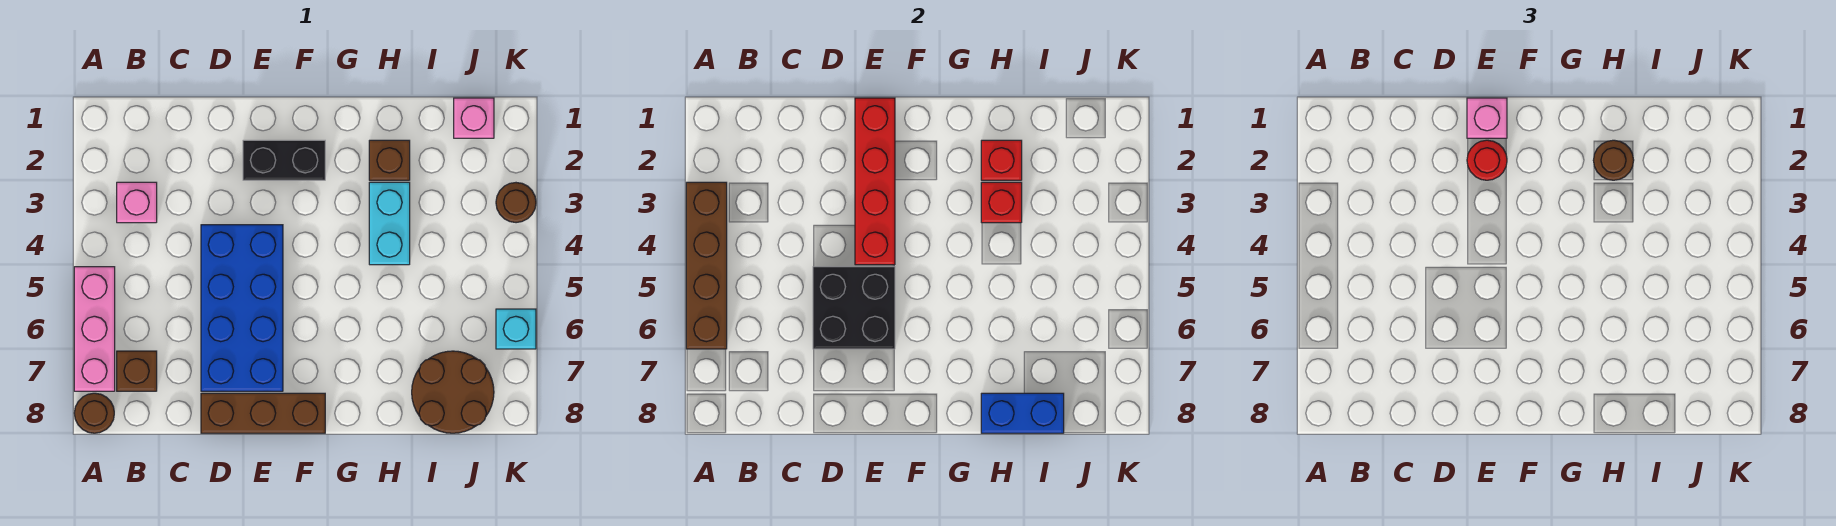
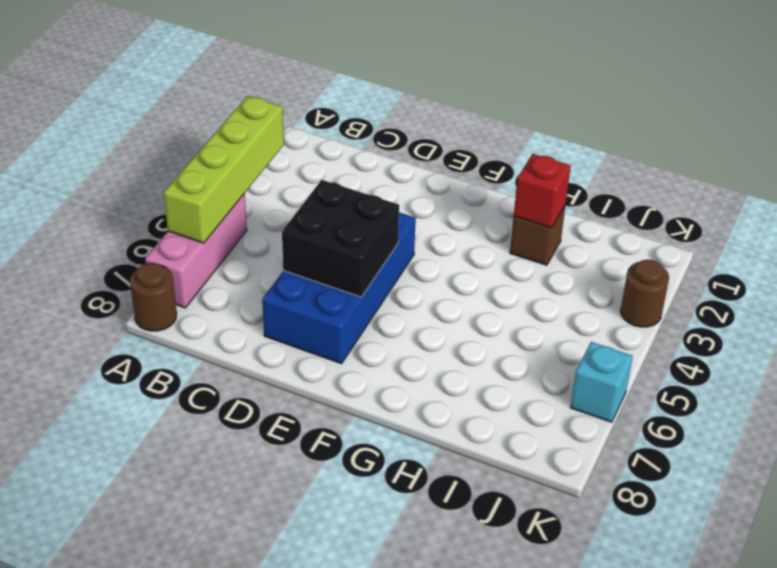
lime 1x4 brick [164,96,284,243] -> brown 1x4 brick [686,182,727,349]
none -> pink 1x1 brick [117,182,157,223]
none -> brown 1x1 brick [117,351,157,391]
none -> brown 1x3 brick [201,393,325,433]

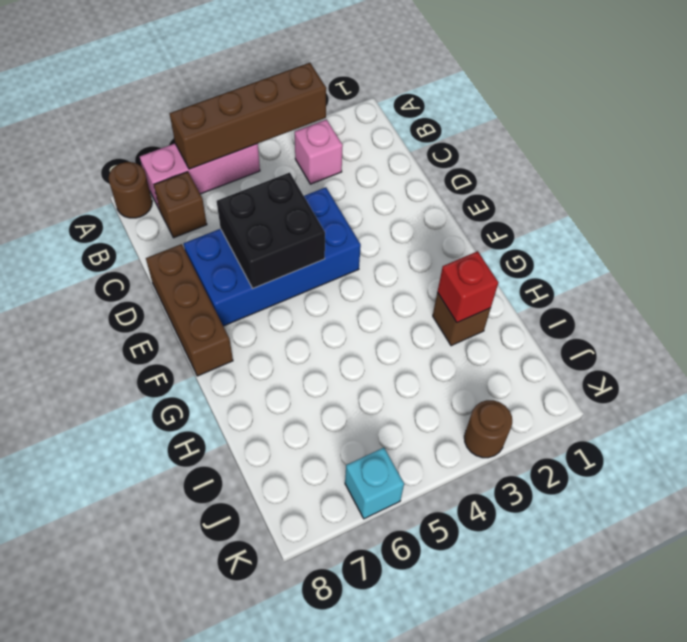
none -> black 1x2 brick [243,140,325,180]
none -> cyan 1x2 brick [369,182,410,265]
none -> brown 2x2 round brick [412,351,494,433]

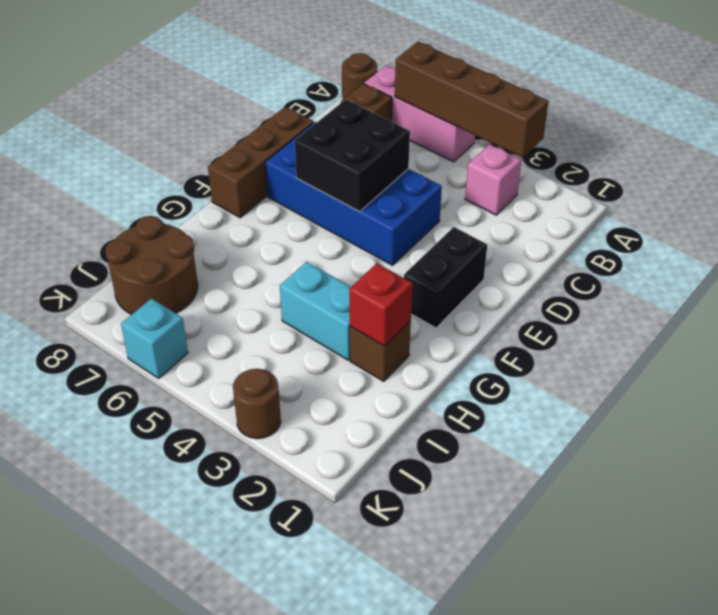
none -> pink 1x1 brick [454,98,494,138]
none -> red 1x4 brick [855,98,895,265]
none -> red 1x1 brick [981,182,1022,223]

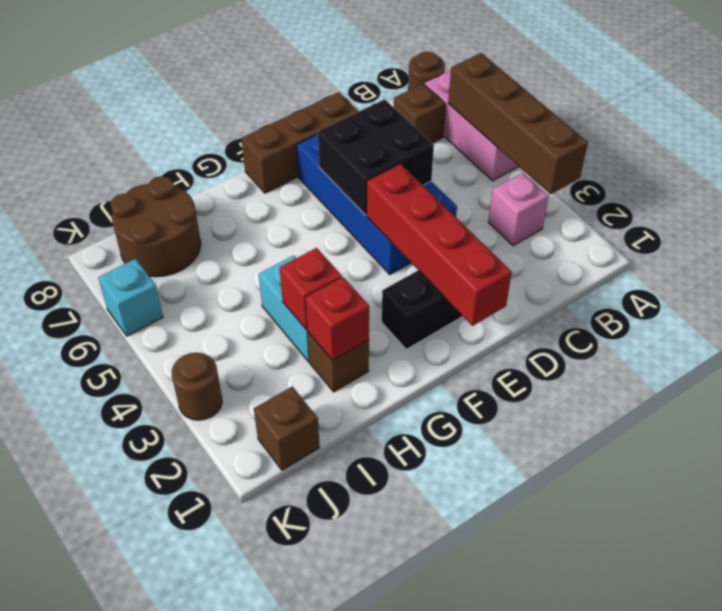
brown 1x1 brick [254,386,320,470] -> pink 1x1 brick [454,98,494,138]
none -> blue 1x2 brick [981,393,1064,433]
none -> pink 1x1 brick [1467,98,1507,138]
none -> red 1x1 round brick [1467,140,1507,180]

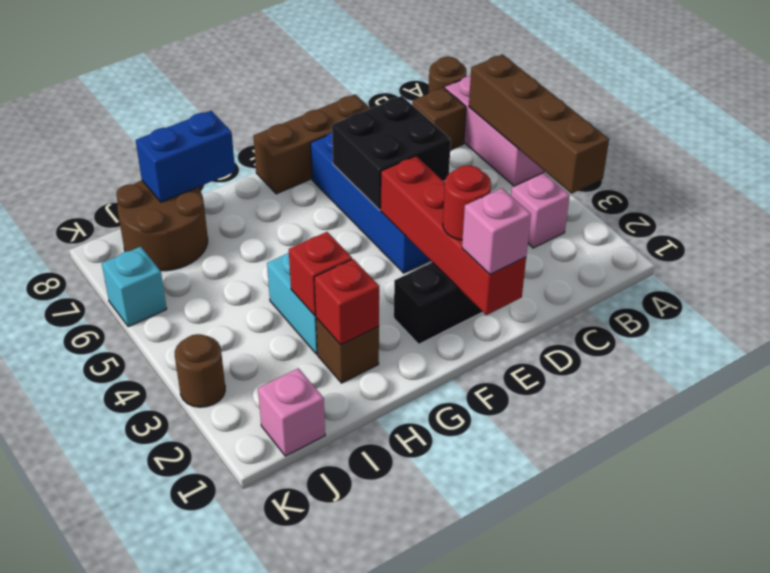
none -> brown 1x1 round brick [1593,140,1634,180]

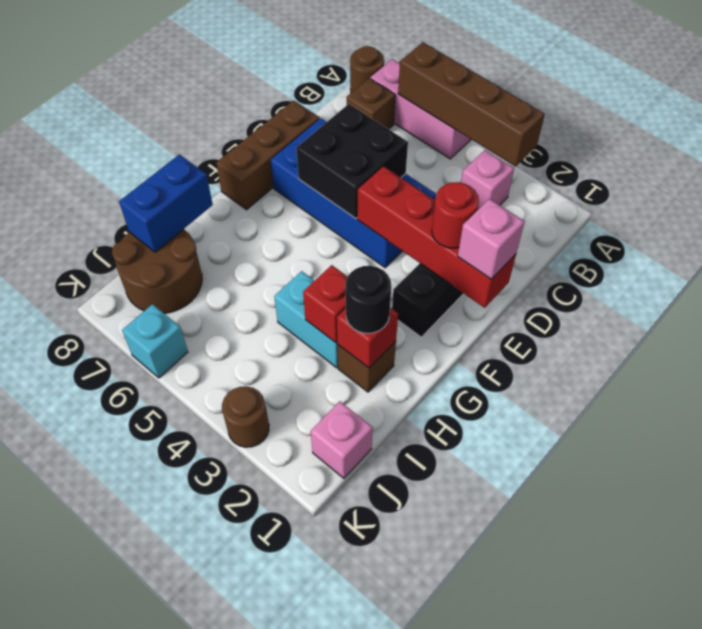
black 1x1 round brick [346,266,391,333] -> brown 1x1 round brick [1593,140,1634,180]

